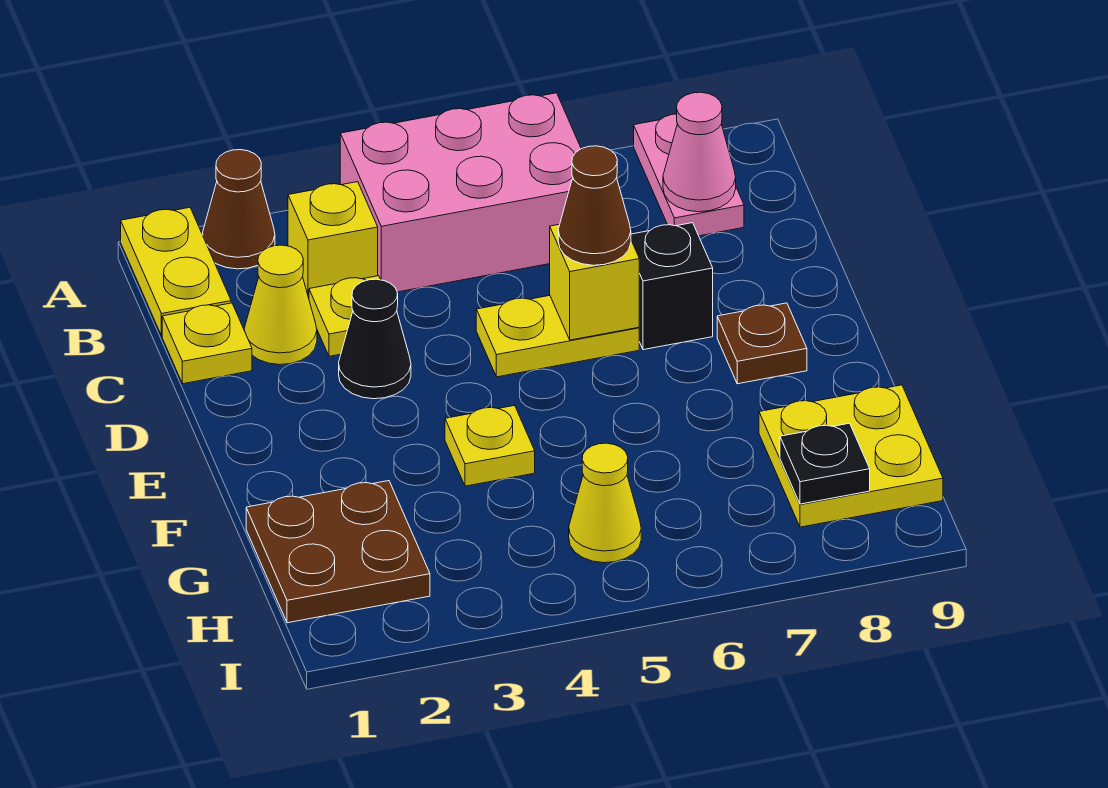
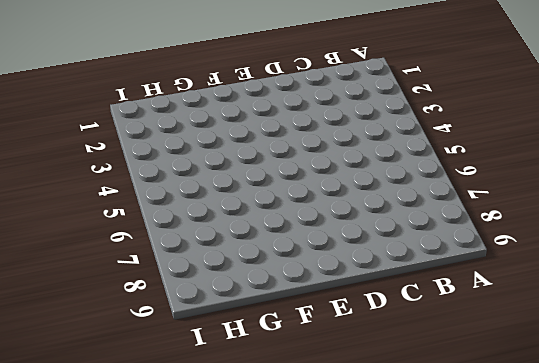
none -> yellow 1x2 plate [121,207,231,336]
none -> brown 1x1 cone [202,150,275,269]
none -> pink 2x3 brick [340,93,581,292]

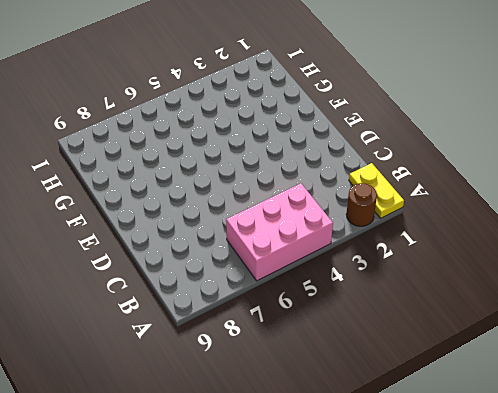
brown 1x1 round brick [346,183,377,226] -> brown 1x1 cone [202,150,275,269]
none -> pink 1x2 plate [634,114,744,236]
none -> yellow 1x1 brick [288,182,378,298]
none -> yellow 1x1 plate [162,303,252,384]

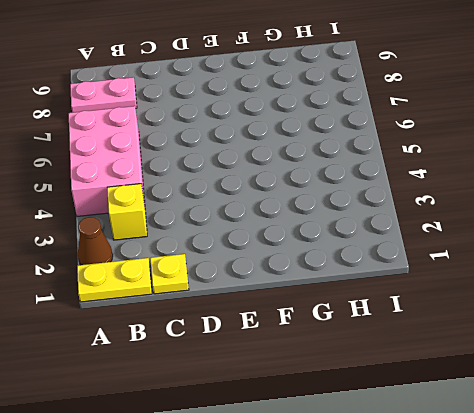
none -> yellow 1x1 cone [244,245,317,365]
none -> yellow 1x1 plate [309,276,380,356]
none -> black 1x1 cone [339,279,411,399]

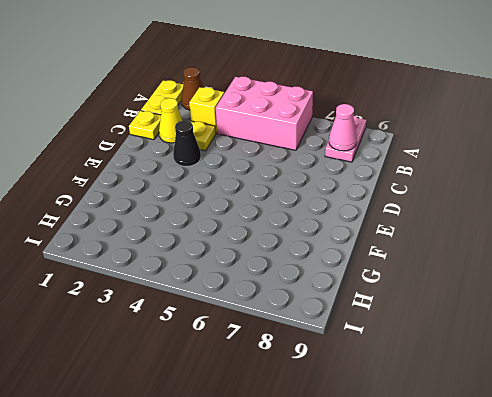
none -> yellow 1x2 plate [476,296,639,377]
none -> black 1x1 brick [631,223,713,350]
none -> brown 1x1 plate [717,303,807,384]

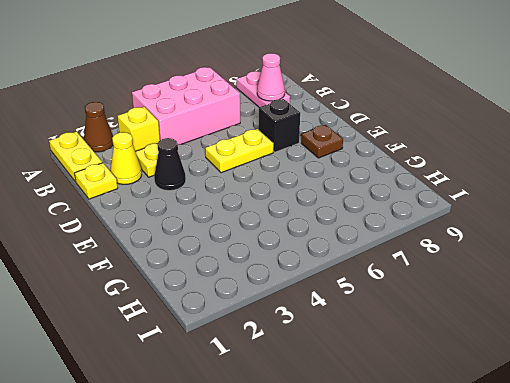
none -> yellow 1x1 plate [445,405,535,486]
none -> brown 2x2 plate [246,481,430,623]
none -> yellow 2x2 plate [759,385,943,527]

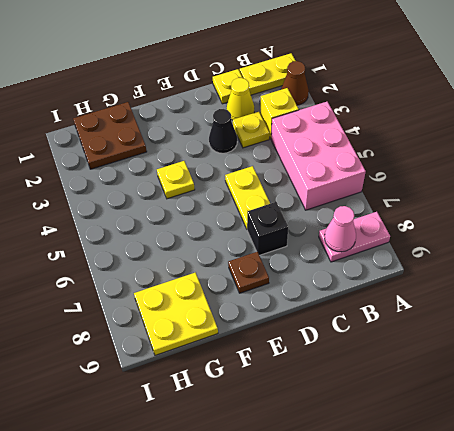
none -> yellow 1x1 cone [569,443,641,563]
none -> yellow 1x1 brick [550,224,639,340]
none -> black 1x1 plate [780,423,870,504]

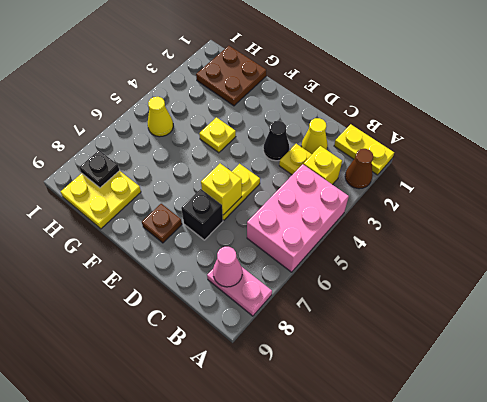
none -> yellow 1x1 plate [162,303,252,384]
none -> brown 1x1 cone [558,146,631,265]

